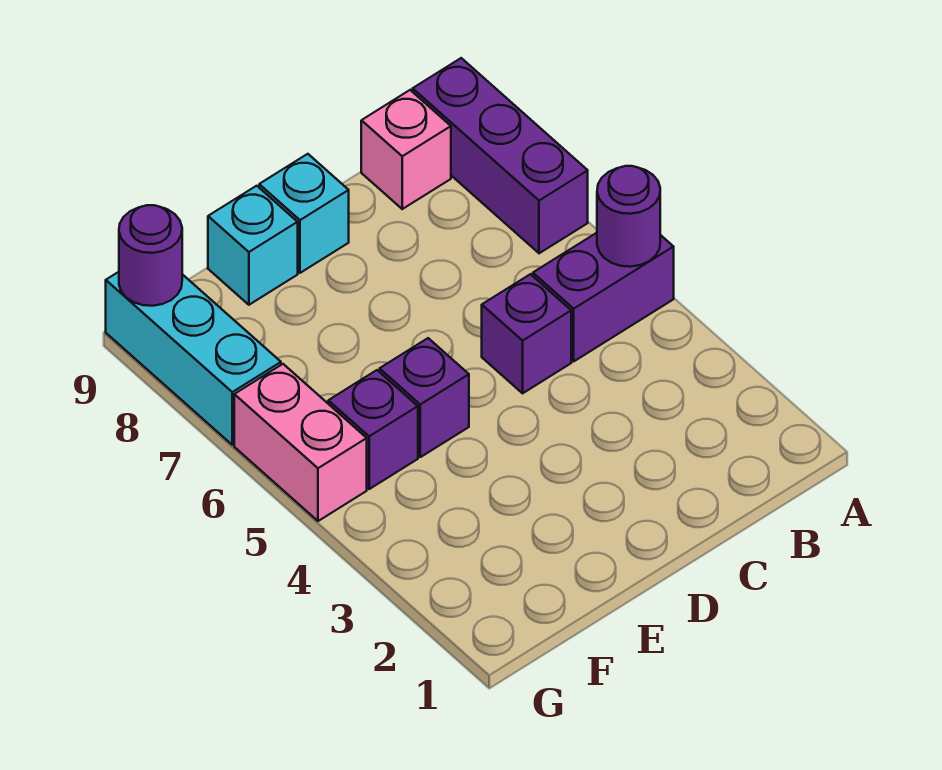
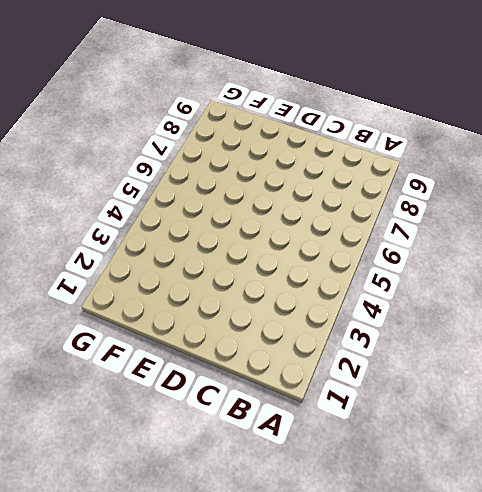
none -> purple 1x2 brick [533,233,674,361]
none -> purple 1x3 brick [413,58,588,253]
none -> pink 1x1 brick [361,90,451,209]

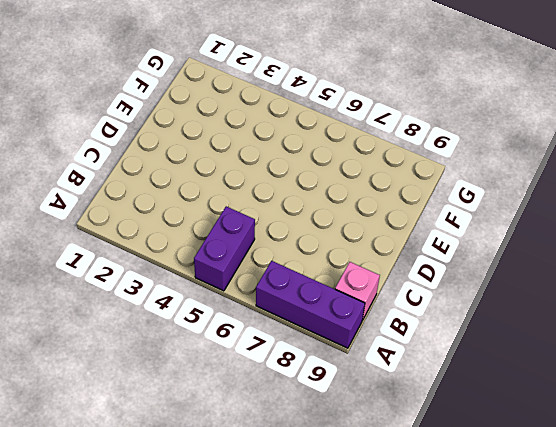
none -> purple 1x1 brick [482,274,571,393]
none -> cyan 1x1 brick [259,154,349,273]
none -> purple 1x1 brick [380,338,469,457]

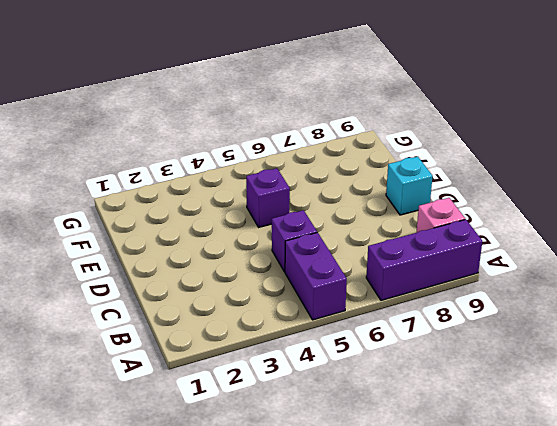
none -> cyan 1x1 brick [208,186,298,305]
none -> purple 1x1 brick [328,370,418,489]
none -> pink 1x2 brick [234,364,367,521]

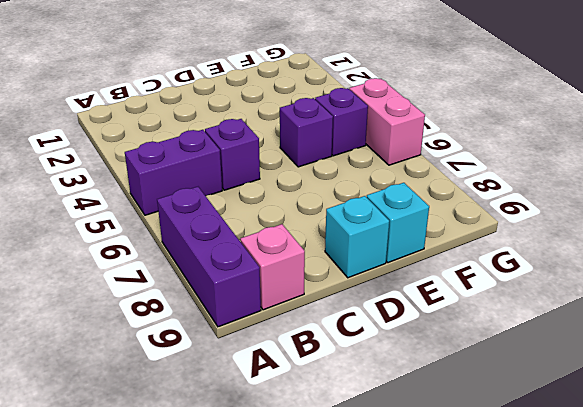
none -> cyan 1x3 brick [106,272,281,445]
none -> purple 1x1 round brick [597,166,660,267]
none -> purple 1x1 round brick [119,205,182,306]

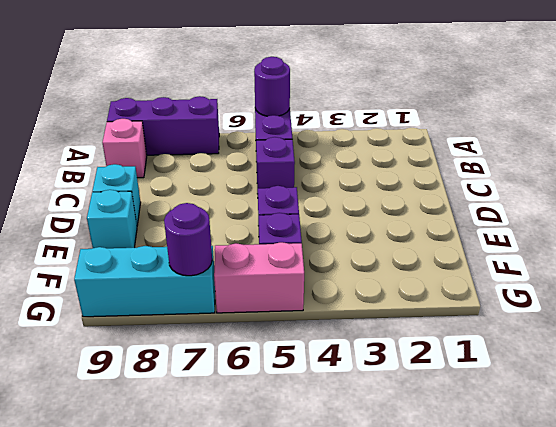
purple 1x1 round brick [164,203,212,276] -> purple 1x1 round brick moved to [119,205,182,306]

